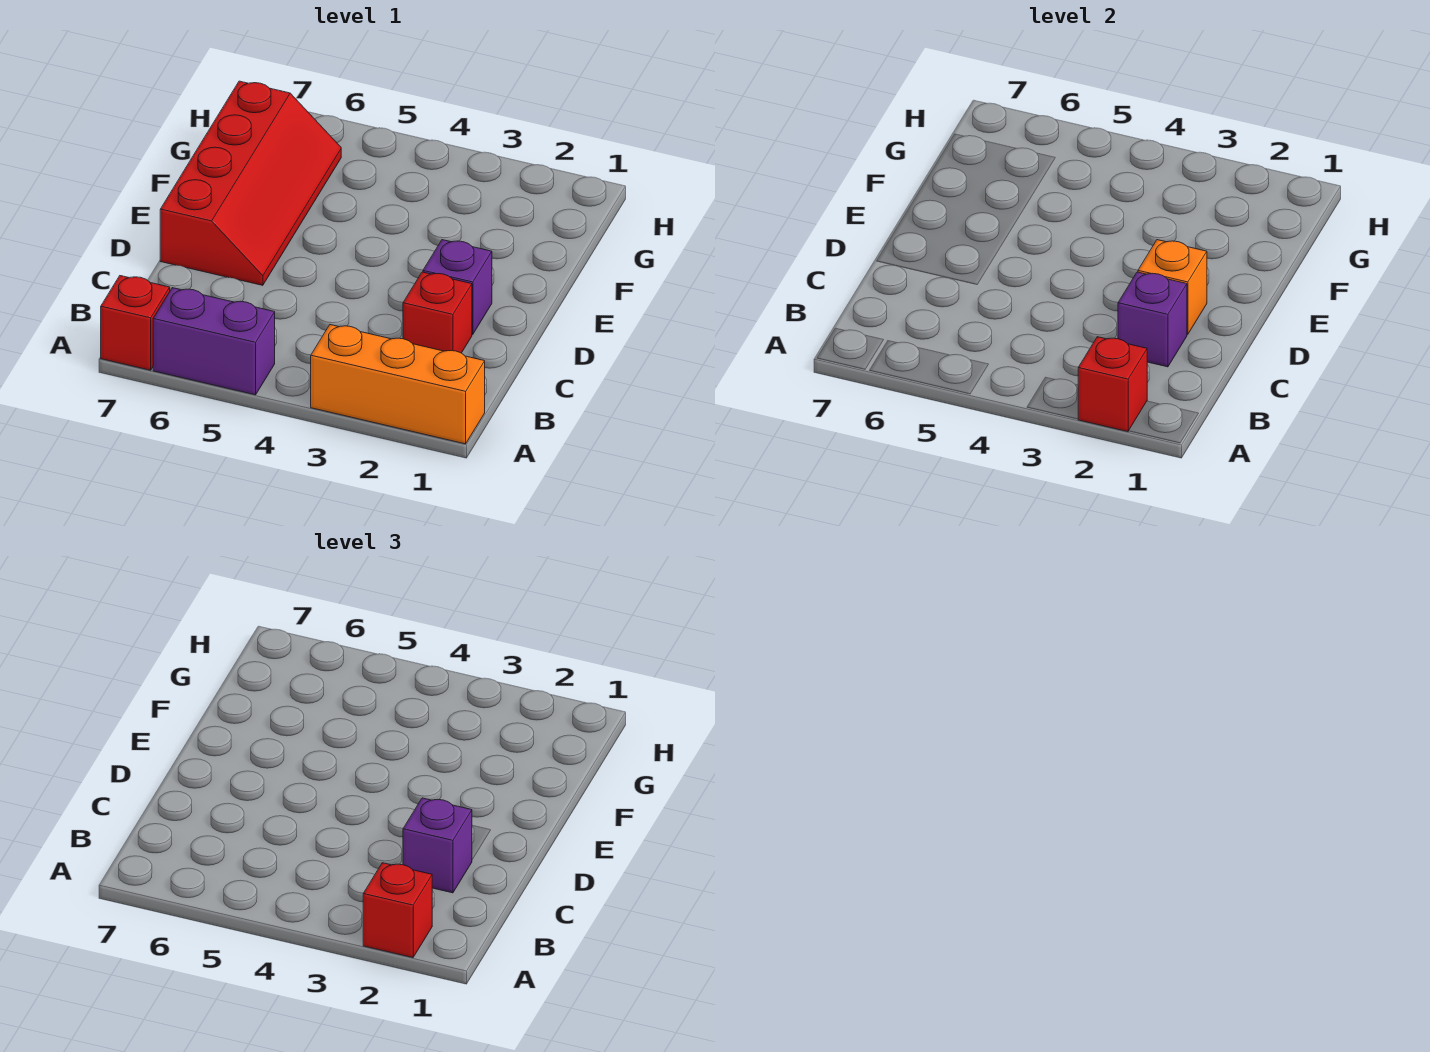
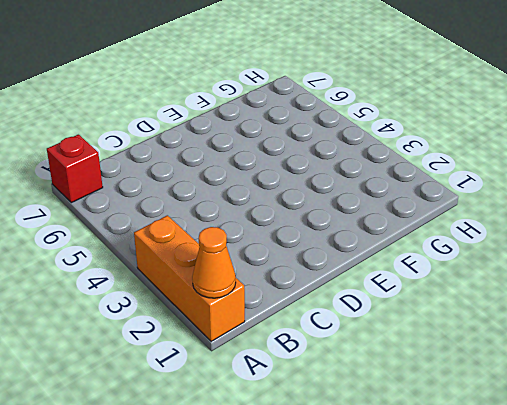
orange 1x1 cone [192,227,236,298] -> none
none -> purple 1x2 brick [153,288,275,395]
none -> red 1x1 brick [403,272,472,353]

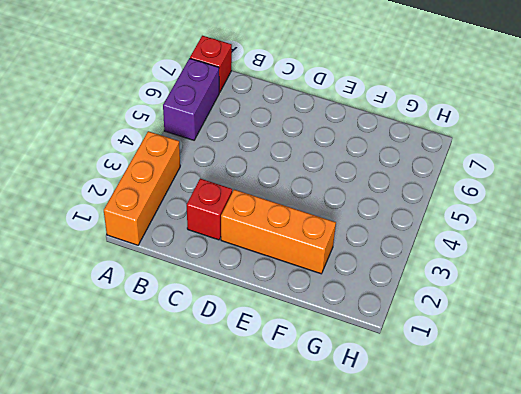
orange 1x3 brick [221,190,336,274] -> purple 1x1 brick [423,240,492,334]
none -> red 2x4 slope [160,81,341,285]
none -> red 1x1 brick [1078,337,1147,432]

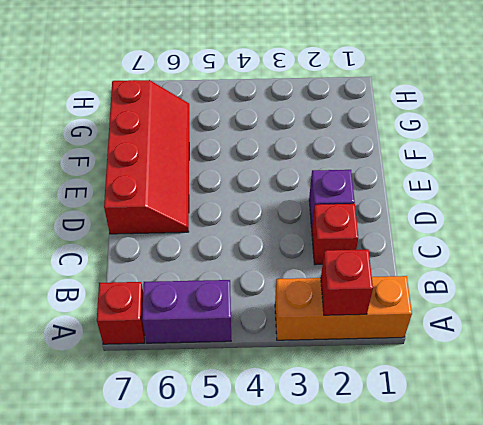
none -> purple 1x1 brick [1118,272,1187,367]
none -> orange 1x1 brick [1138,240,1207,334]

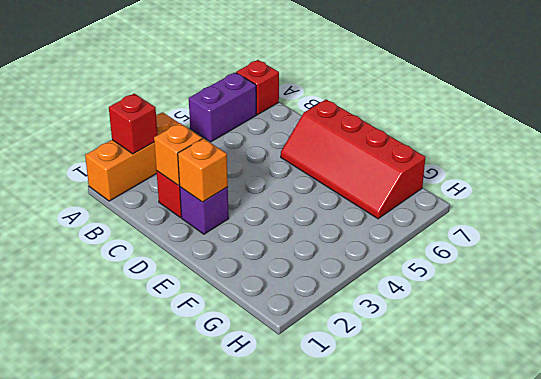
orange 1x1 brick [154,123,202,186] -> purple 1x1 brick [1118,272,1187,367]
none -> red 1x1 brick [363,863,432,958]
none -> purple 1x1 brick [403,798,472,893]

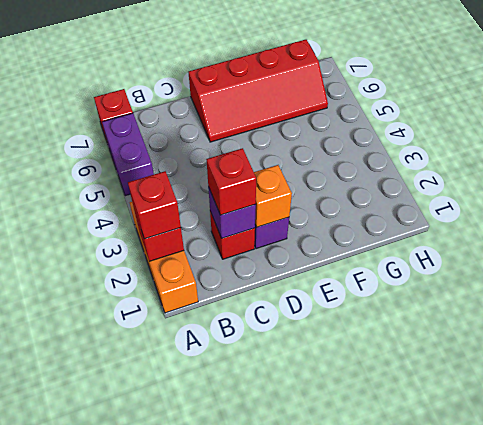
red 1x1 brick [206,148,256,215] -> purple 1x1 brick [403,798,472,893]

